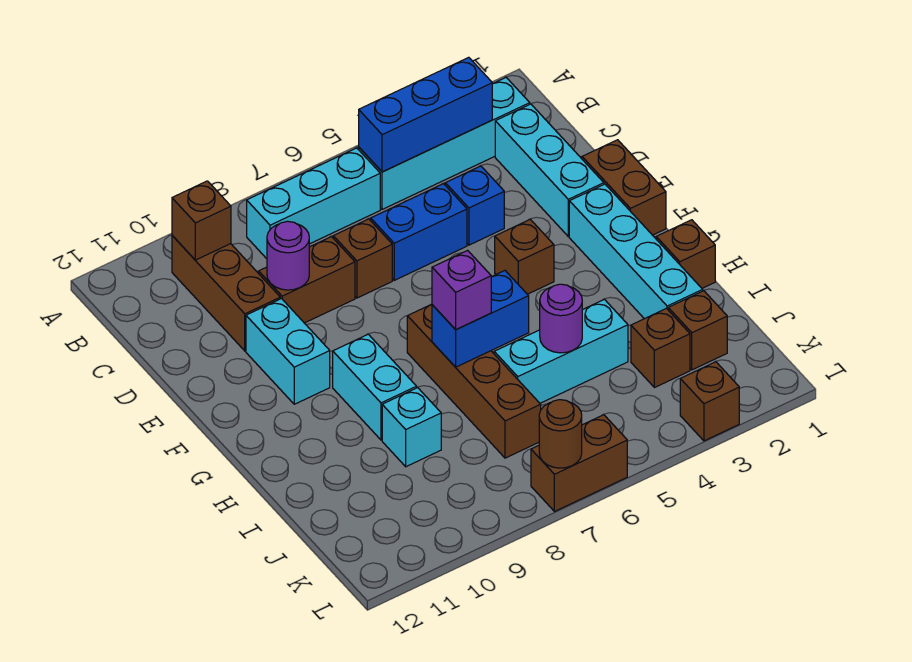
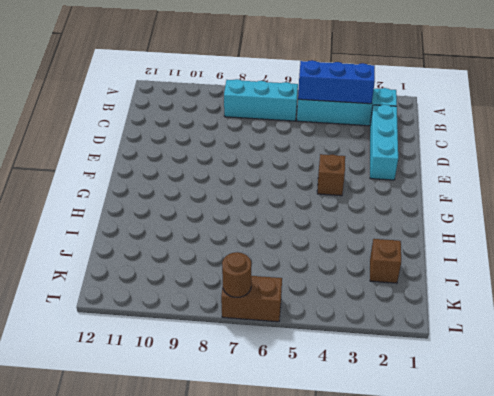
none -> brown 1x3 brick [172,235,280,351]
none -> blue 1x1 brick [445,166,504,245]
none -> blue 1x2 brick [371,184,467,280]

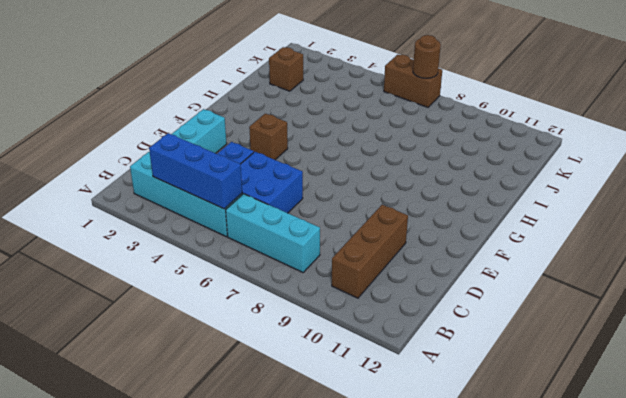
blue 2x2 brick [241,152,303,213] -> blue 1x2 brick [371,184,467,280]
none -> brown 1x1 brick [333,219,392,298]
none -> brown 1x2 brick [259,237,355,323]
none -> brown 1x2 brick [582,140,666,235]

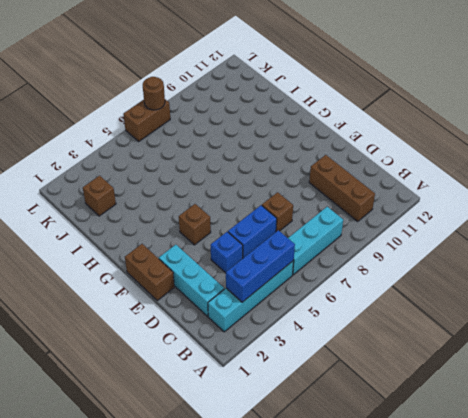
none -> brown 1x2 brick [259,237,355,323]
none -> cyan 1x2 brick [246,299,330,404]
none -> cyan 1x4 brick [569,184,703,319]

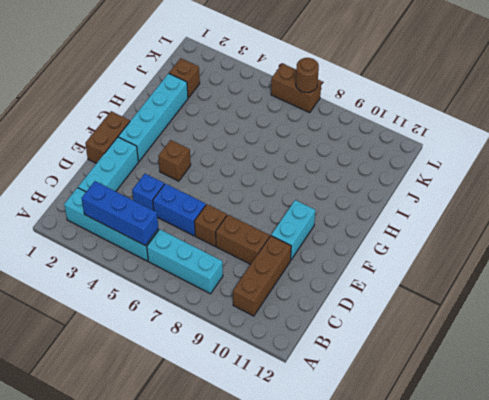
none -> brown 1x4 brick [407,304,541,458]
none -> cyan 1x2 brick [333,334,417,440]
none -> brown 1x1 brick [656,220,715,288]

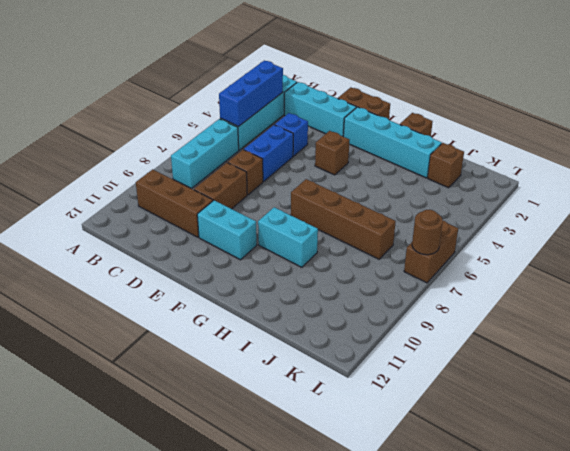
none -> cyan 1x3 brick [494,299,628,403]
none -> cyan 1x1 brick [382,388,441,467]
none -> brown 1x1 brick [631,308,690,388]

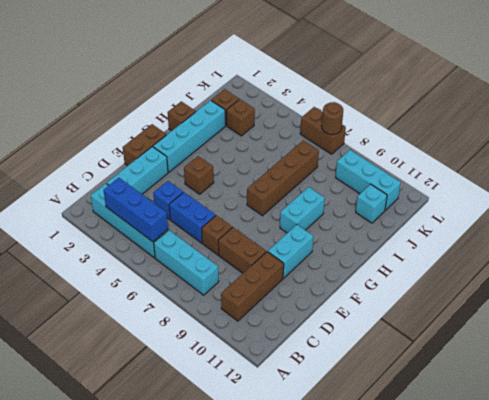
cyan 1x1 brick [356,184,387,223] -> cyan 1x1 brick moved to [382,388,441,467]
cyan 1x3 brick [336,150,401,210] -> cyan 1x3 brick moved to [494,299,628,403]
none -> brown 1x1 brick [680,362,739,441]
none -> brown 1x1 brick [172,181,231,260]
none -> purple 1x1 round brick [267,221,309,290]

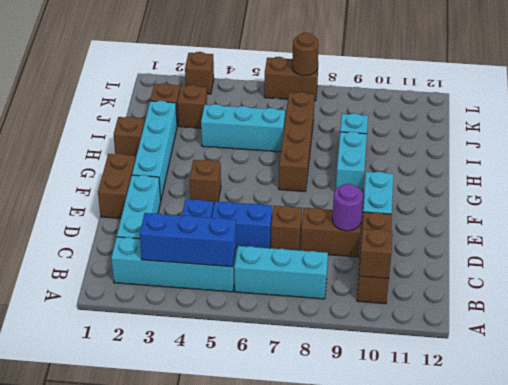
none -> blue 1x2 brick [432,271,529,367]
none -> purple 1x1 round brick [540,284,582,353]
none -> purple 1x1 brick [432,250,491,330]

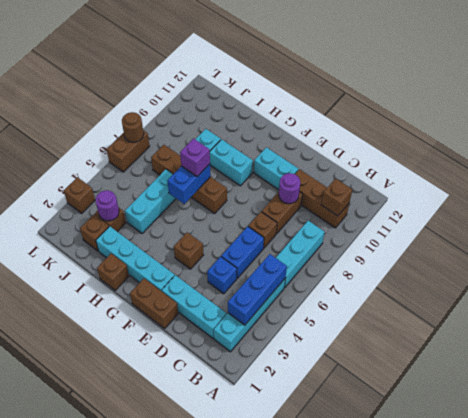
purple 1x1 round brick [96,190,119,221] -> purple 1x1 round brick moved to [540,284,582,353]

